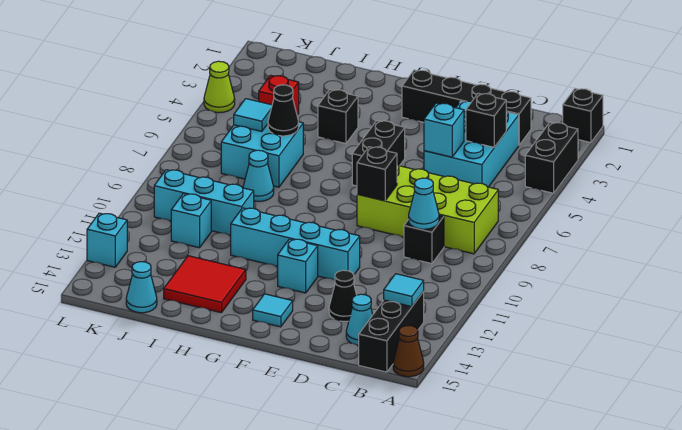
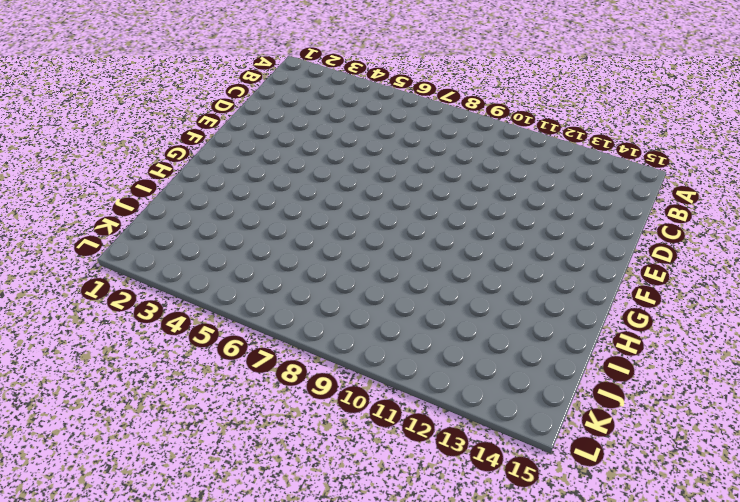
none -> black 1x1 brick [563,89,603,143]
none -> black 1x2 brick [525,122,578,193]
none -> brown 1x1 cone [393,326,424,377]
none -> lime 2x4 brick [357,164,498,254]

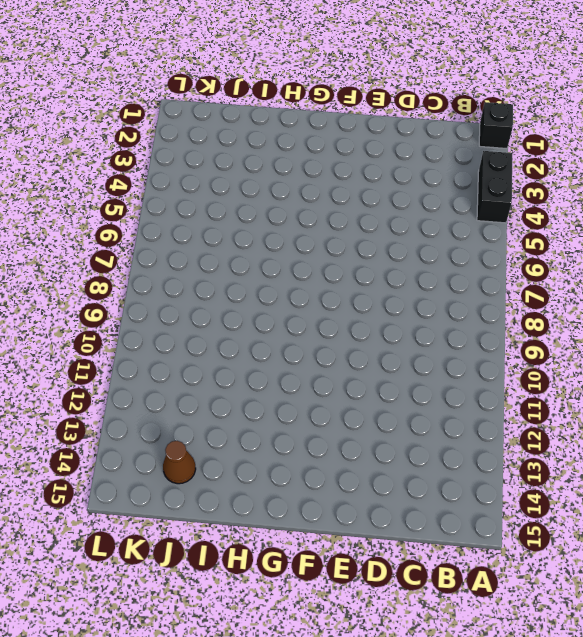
brown 1x1 cone [163,441,196,484] -> brown 1x1 cone moved to [393,326,424,377]
none -> lime 2x4 brick [357,164,498,254]
none -> black 1x3 brick [359,291,424,372]
none -> black 1x4 brick [402,70,531,145]
none -> cyan 2x3 brick [424,101,519,187]

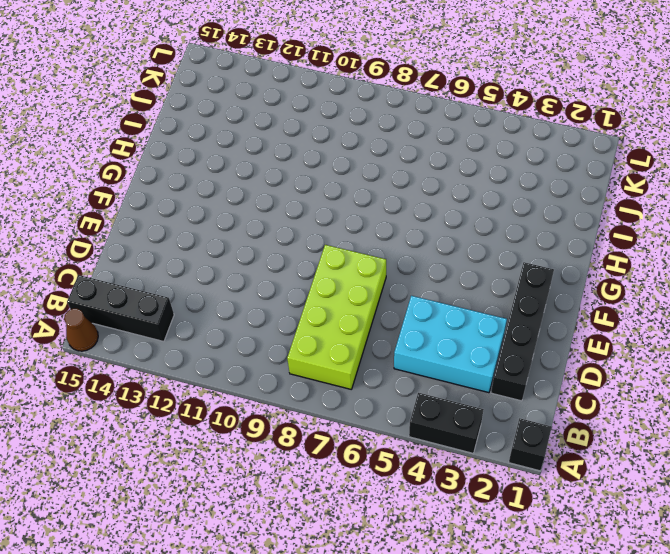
none -> black 1x1 brick [404,215,444,264]
none -> cyan 1x1 cone [346,294,373,345]
none -> black 1x1 cone [329,270,356,322]
none -> cyan 1x4 brick [231,208,360,280]

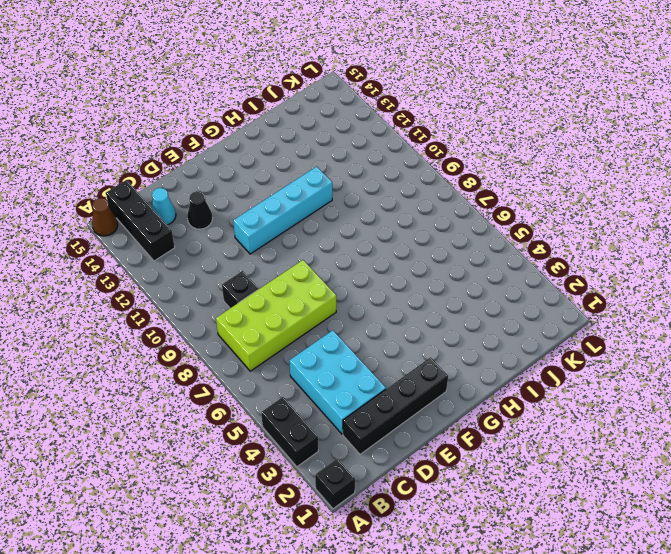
none -> black 1x2 brick [352,121,405,186]
none -> cyan 1x1 brick [278,239,318,293]
none -> cyan 1x1 tile [253,294,293,327]
none -> black 1x1 brick [318,90,358,144]

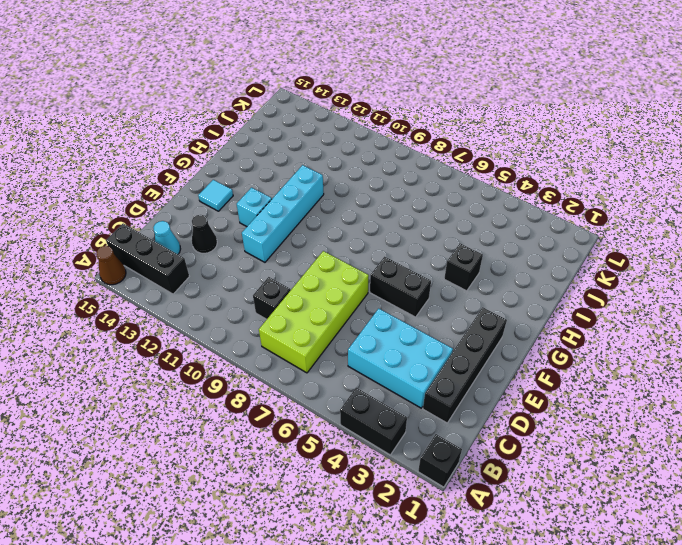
none -> red 2x2 tile [164,256,246,313]
none -> cyan 2x2 brick [221,122,303,187]
none -> cyan 1x1 cone [243,150,274,201]
none -> cyan 1x3 brick [154,170,254,235]

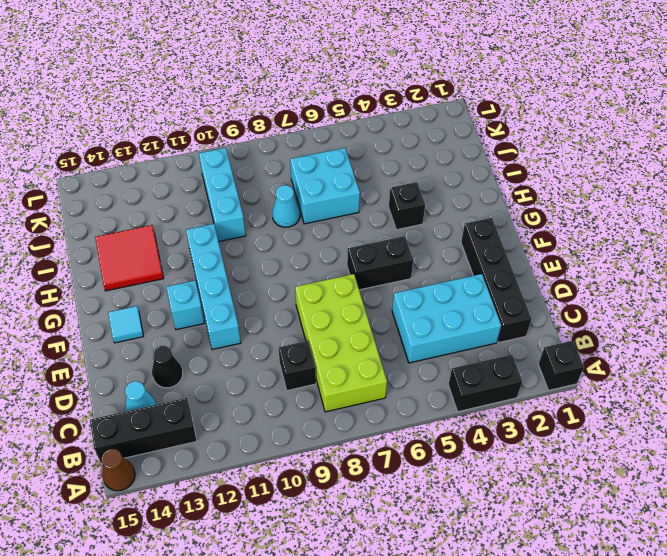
none -> red 1x1 brick [259,75,299,115]
none -> cyan 1x1 brick [171,194,211,248]
none -> cyan 1x1 cone [126,262,157,313]
none -> lime 1x1 cone [204,61,235,113]

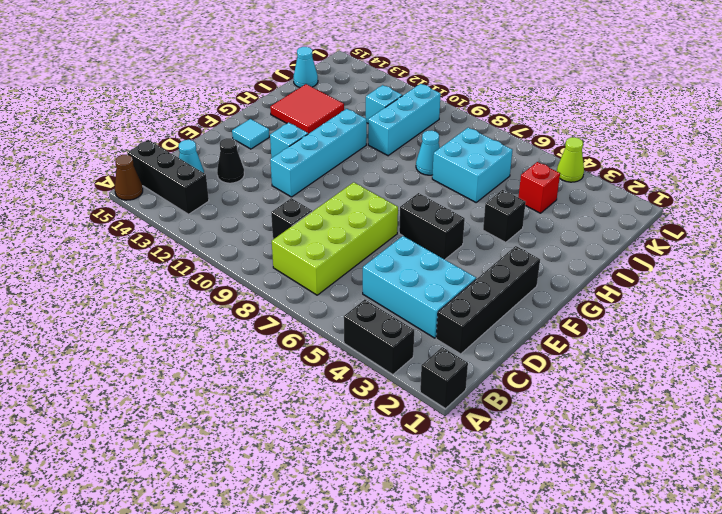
none -> cyan 1x1 brick [87,213,127,267]
none -> cyan 1x1 tile [384,274,424,307]
none -> black 1x1 brick [466,93,506,147]
none -> cyan 1x1 cone [409,178,439,229]

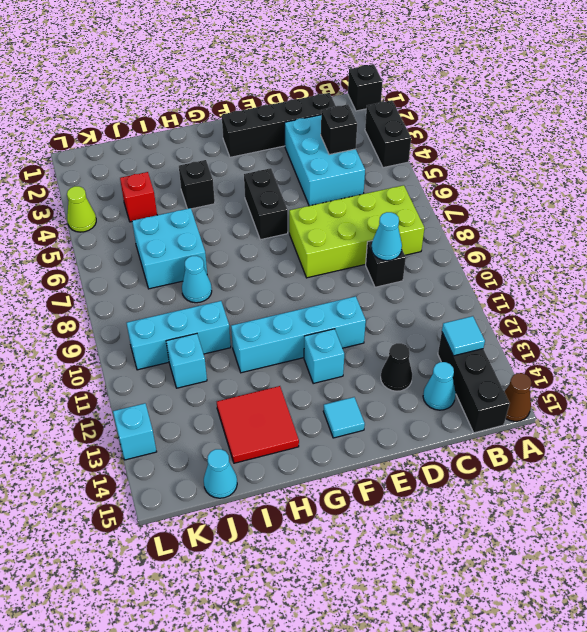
none -> cyan 1x1 brick [424,103,464,157]
none -> black 1x1 brick [357,147,397,201]
none -> black 1x1 cone [268,85,299,136]
none -> cyan 1x1 tile [234,99,272,132]

